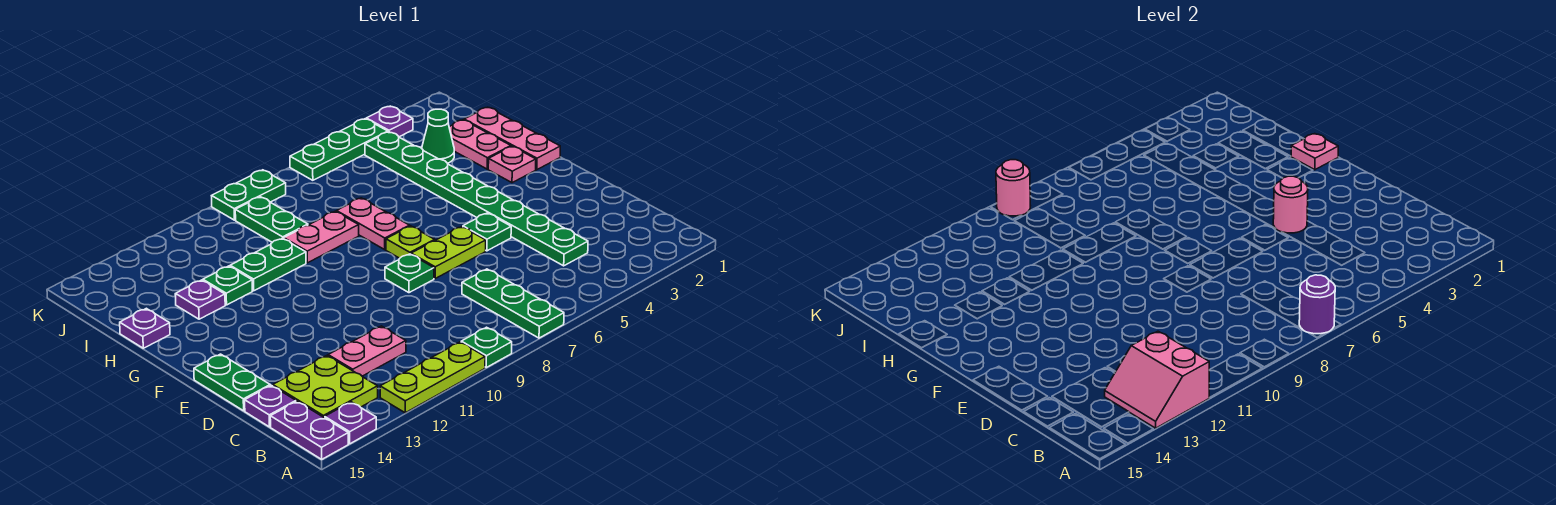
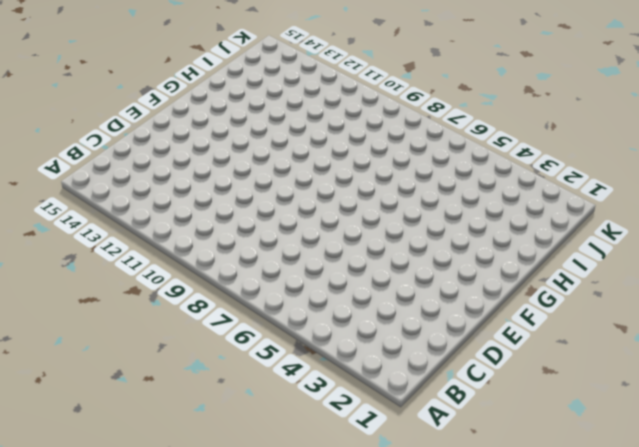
none -> green 1x3 plate [462,269,564,338]
none -> green 1x1 plate [461,327,512,367]
none -> lime 1x3 plate [380,342,485,413]
none -> purple 1x1 plate [325,402,376,444]

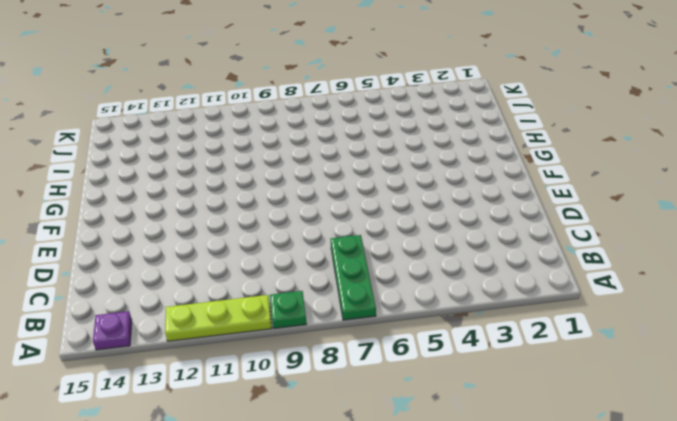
none -> purple 1x2 plate [270,401,348,459]
none -> lime 2x2 plate [273,356,378,418]
none -> green 1x8 plate [365,132,588,266]
none -> pink 1x2 plate [328,326,406,376]

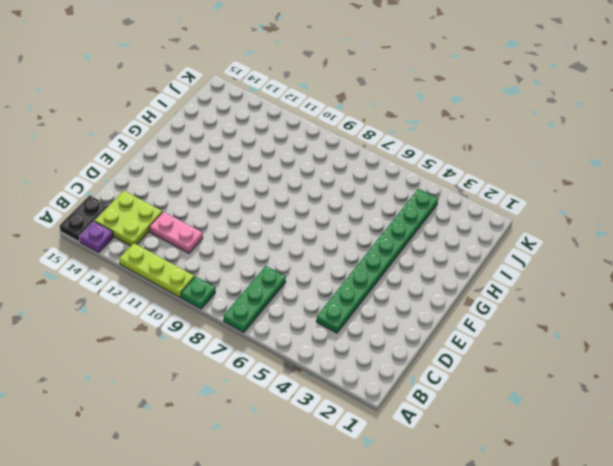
black 1x2 plate [60,195,108,241] -> purple 1x2 plate [270,401,348,459]
none -> purple 1x1 plate [245,385,296,427]
none -> green 1x2 plate [194,354,270,411]
none -> green 1x1 plate [463,213,511,251]
none -> lime 1x2 plate [411,227,486,278]

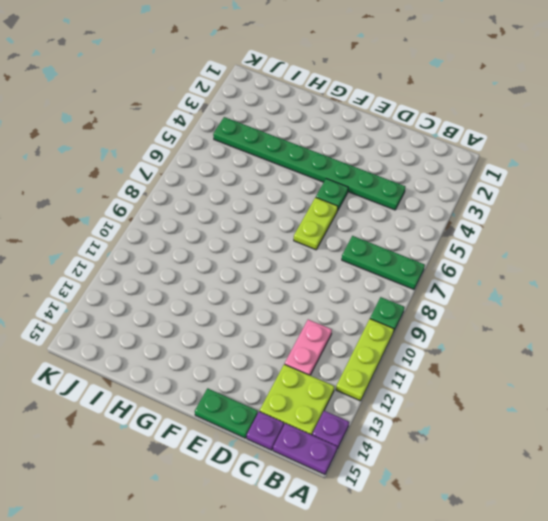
none -> green 1x1 plate [385,254,434,293]
none -> lime 1x1 plate [386,226,435,258]
none -> pink 1x3 plate [464,107,560,170]
none -> pink 1x1 plate [488,146,536,183]

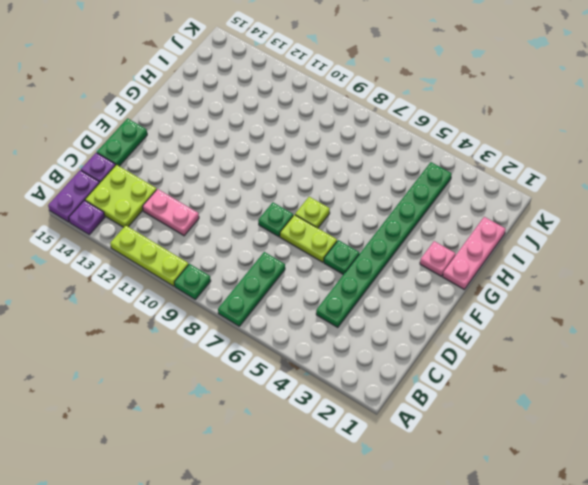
none -> pink 1x2 plate [337,198,410,250]
none -> pink 1x2 plate [449,120,511,169]
none -> pink 1x2 plate [284,211,359,263]
none -> green 1x2 plate [230,238,306,291]

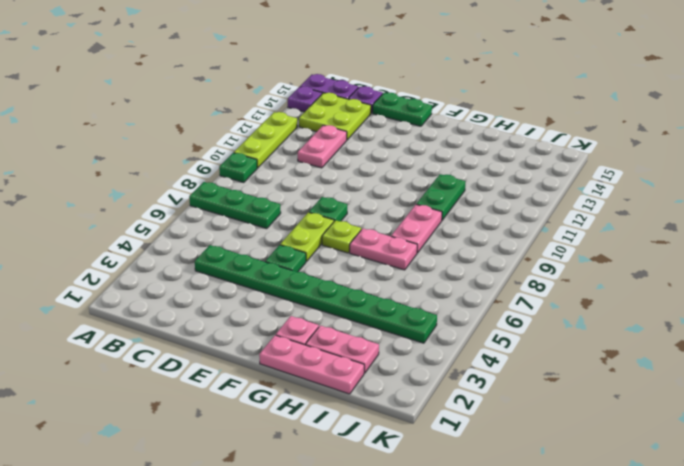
none -> green 1x1 plate [203,266,252,305]
none -> purple 1x1 plate [175,280,225,319]
none -> purple 1x1 plate [120,308,170,348]
none -> green 1x1 cone [422,109,454,163]

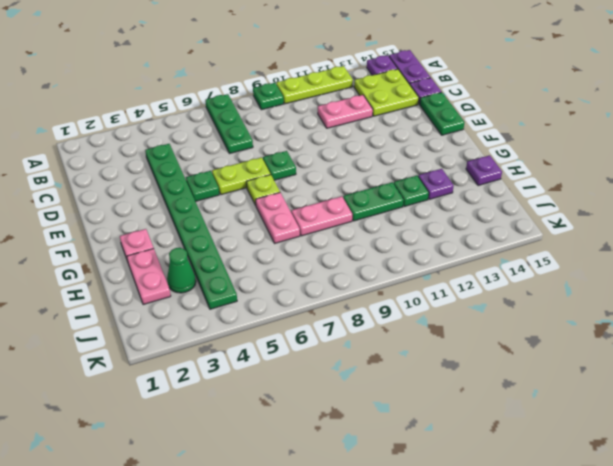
none -> pink 1x3 plate [464,107,560,170]
none -> green 1x2 plate [235,197,308,242]
none -> purple 1x1 plate [366,106,413,137]
none -> green 1x3 plate [290,119,388,180]

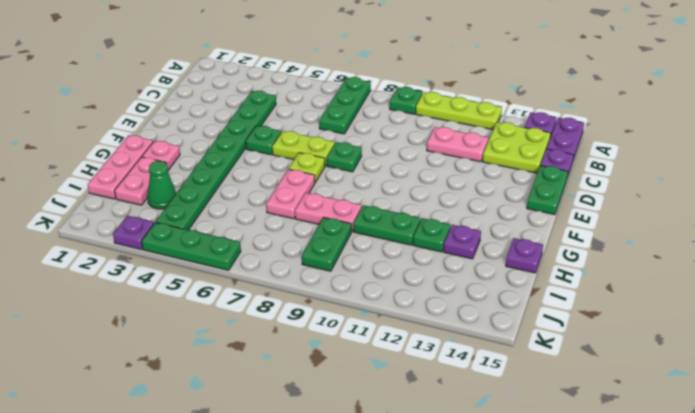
none -> green 1x2 plate [212,170,286,220]
none -> purple 1x1 round brick [1299,275,1335,334]
none -> pink 2x2 slope [1105,331,1209,428]
none -> pink 1x1 round brick [1273,176,1308,233]

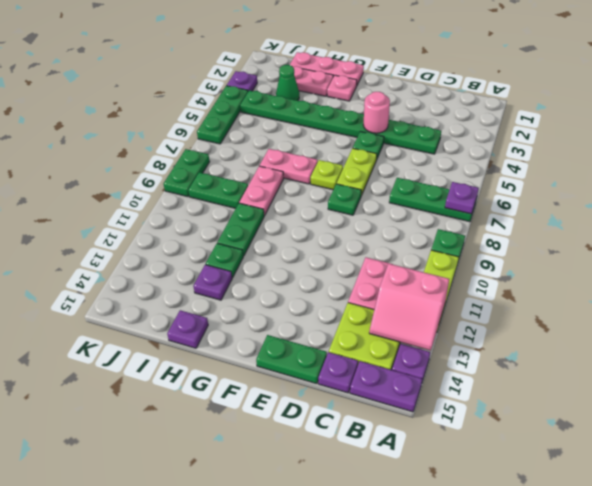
purple 1x1 plate [445,182,479,214] -> purple 1x1 round brick [1299,275,1335,334]
none -> pink 1x1 plate [1291,134,1338,170]
none -> pink 1x1 round brick [996,160,1031,216]

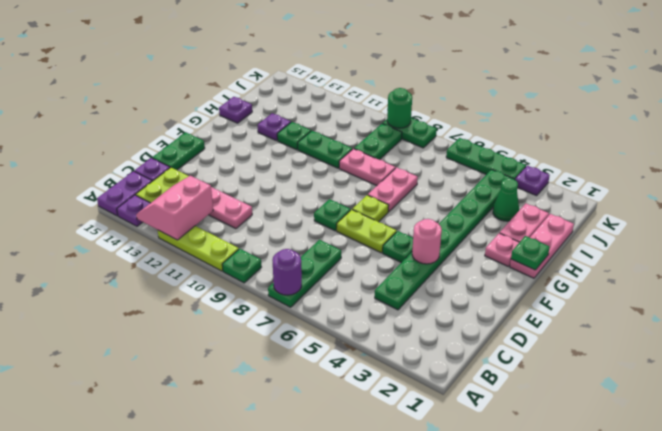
green 1x1 plate [511,236,550,270] -> pink 1x1 plate [1291,134,1338,170]
green 1x1 round brick [387,88,412,128] -> pink 1x1 round brick [996,160,1031,216]

